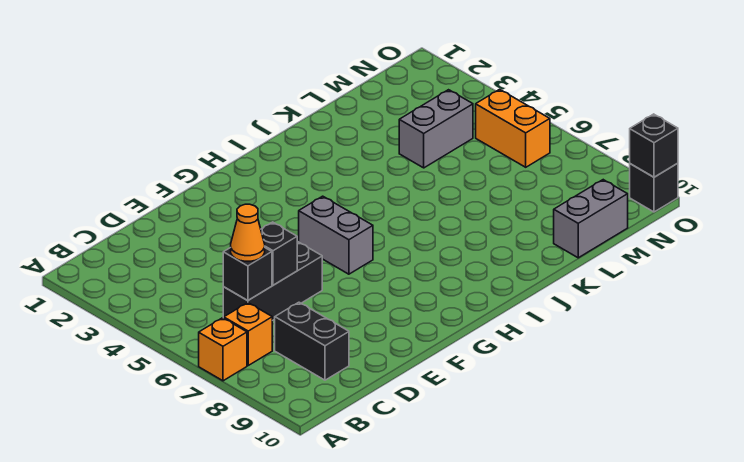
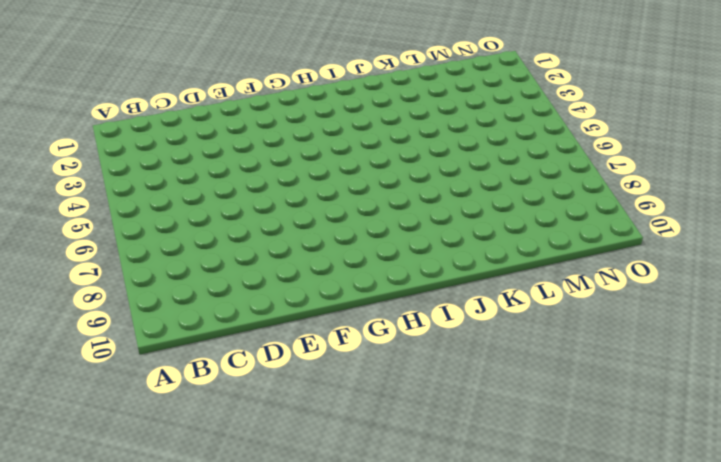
none -> orange 1x1 brick [199,318,247,381]
none -> orange 1x1 brick [224,303,272,365]
none -> black 1x3 brick [223,242,322,321]

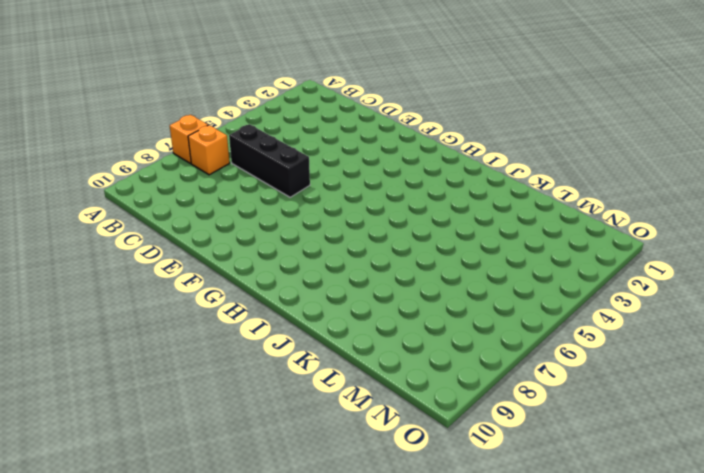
none -> black 1x2 brick [275,302,349,380]
none -> grey 1x2 brick [299,196,373,274]
none -> grey 1x2 brick [399,90,473,168]

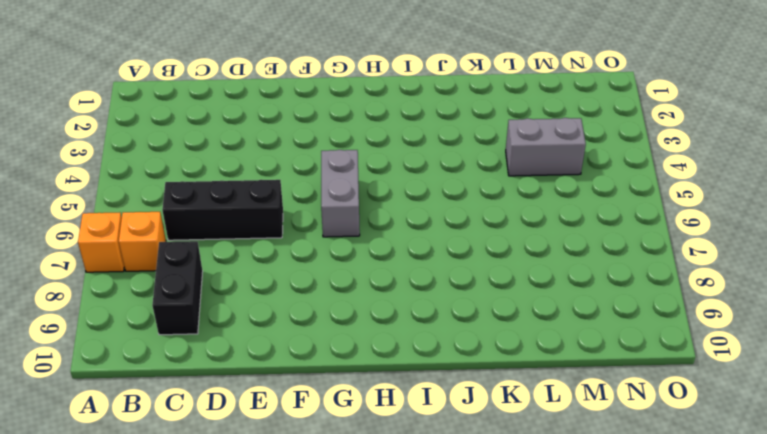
none -> grey 1x2 brick [554,180,628,258]
none -> orange 1x2 brick [476,89,550,167]
none -> black 1x1 brick [630,163,678,212]

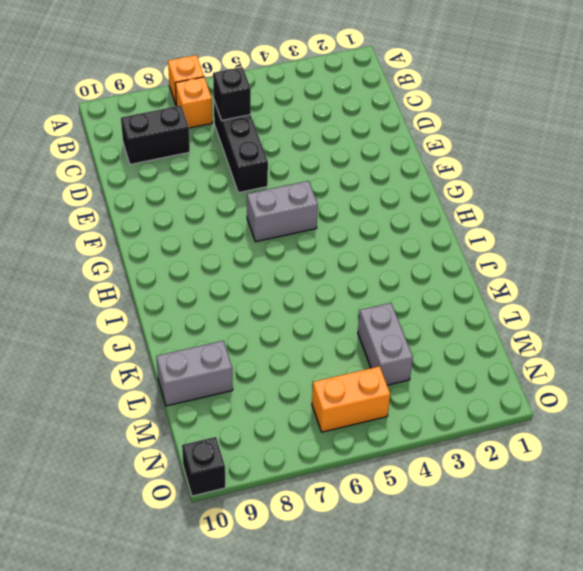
grey 1x2 brick [156,341,233,406] -> grey 1x2 brick turned to [554,180,628,258]
none -> black 1x1 brick [261,222,297,285]
none -> black 1x1 brick [630,114,678,177]
none -> orange 1x1 cone [231,204,265,261]

